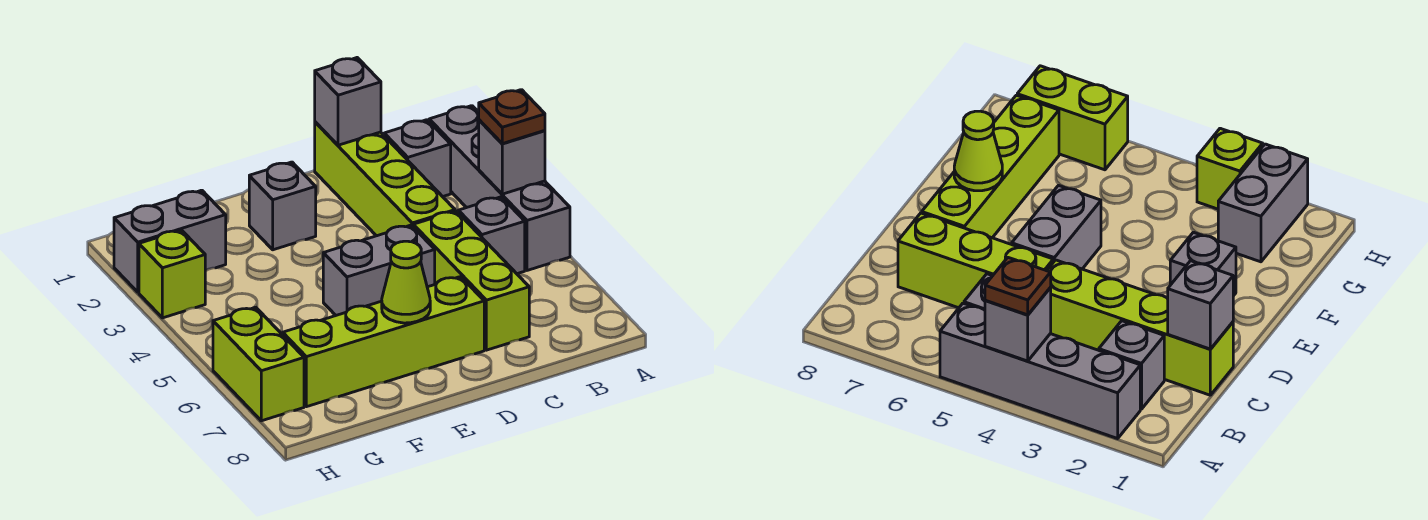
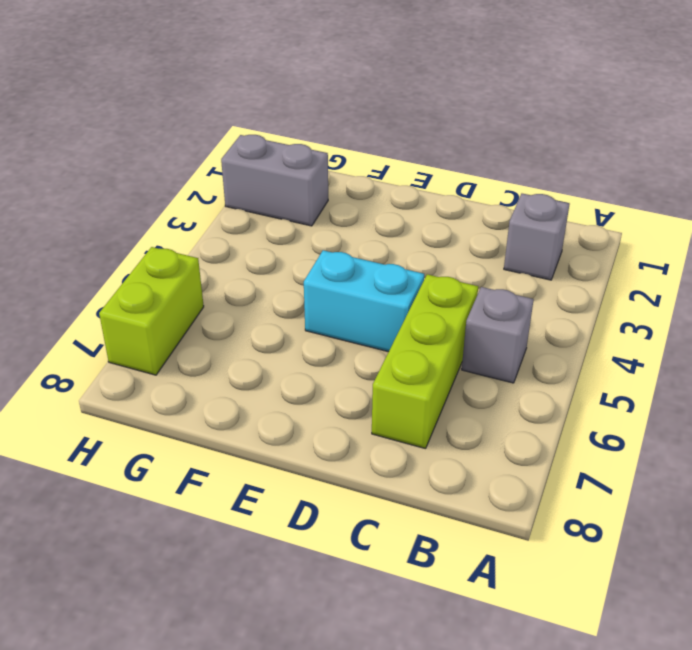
cyan 1x2 brick [304,250,424,352] -> grey 1x2 brick [323,225,435,315]
none -> grey 1x4 brick [429,106,570,270]
none -> lime 1x4 brick [315,122,455,236]
none -> lime 1x4 brick [283,277,484,407]

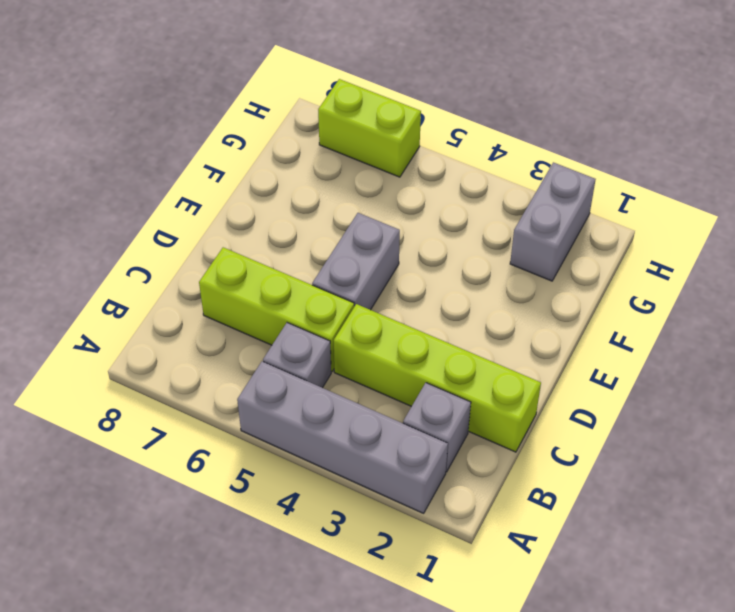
none -> lime 1x4 brick [283,277,484,407]
none -> grey 1x1 brick [249,162,316,250]
none -> lime 1x1 brick [139,230,205,318]

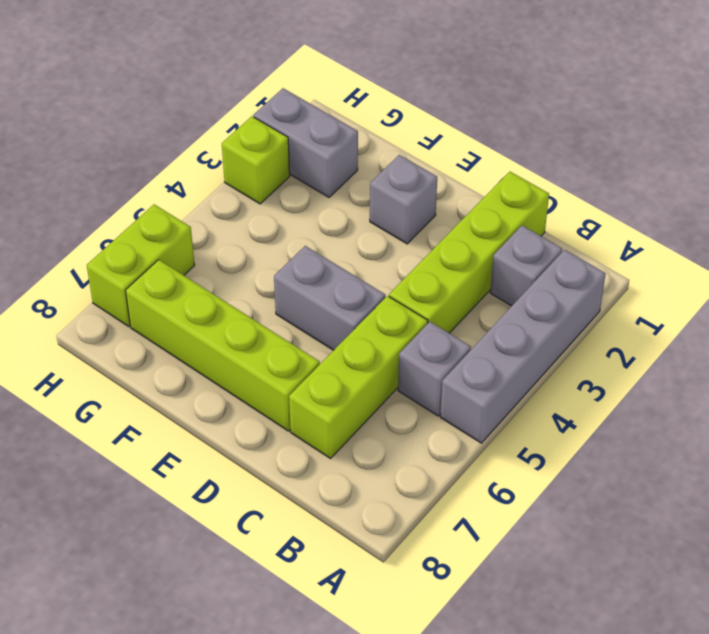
none -> grey 1x1 brick [479,120,545,194]
none -> grey 1x1 brick [315,58,381,145]
none -> lime 1x1 cone [382,241,430,323]

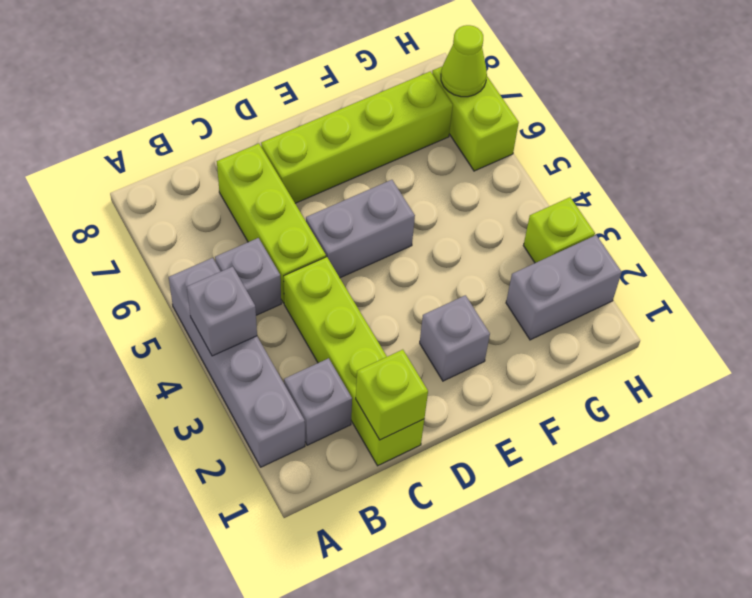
lime 1x1 brick [356,350,428,440] -> grey 1x1 brick [315,58,381,145]
lime 1x1 cone [441,25,487,97] -> lime 1x1 cone moved to [382,241,430,323]
none -> brown 1x1 plate [479,90,545,144]

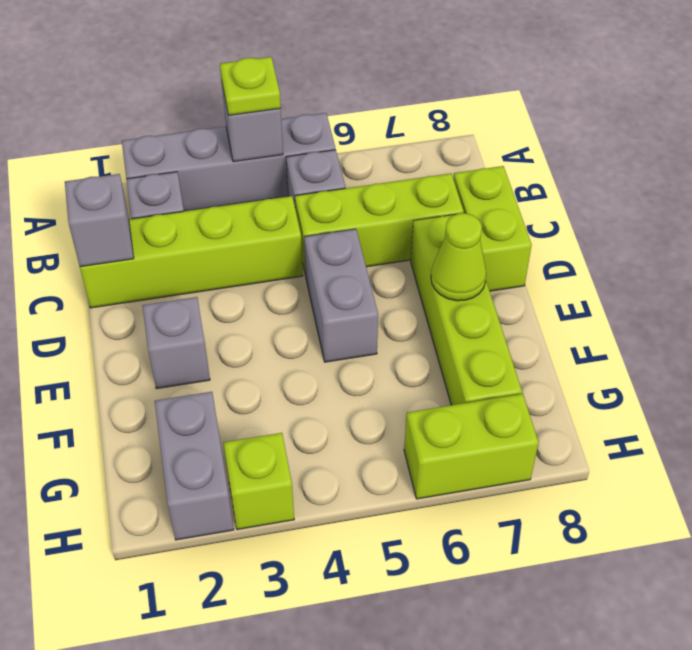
lime 1x1 plate [220,57,281,115] -> brown 1x1 plate [479,90,545,144]
lime 1x2 brick [453,166,532,291] -> none

